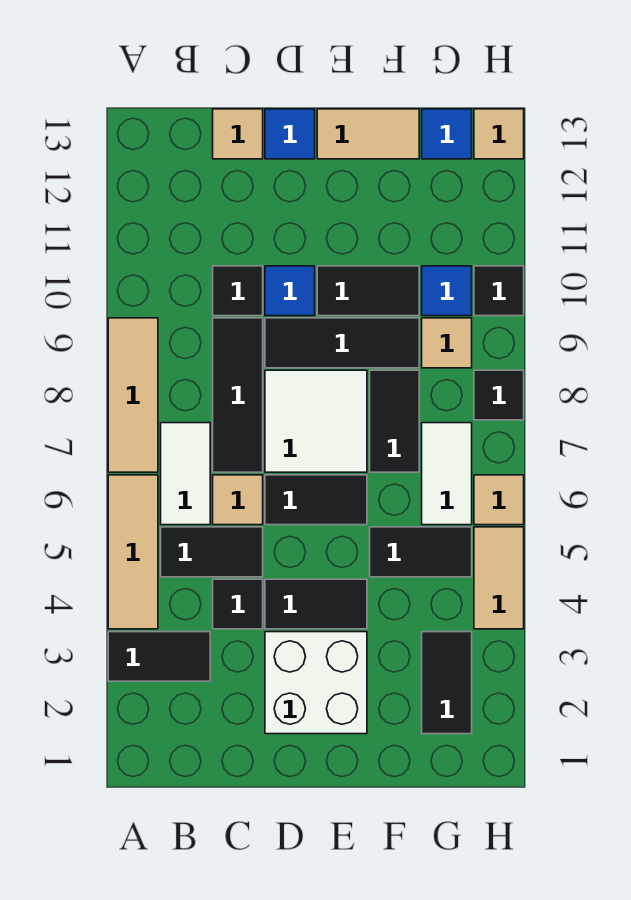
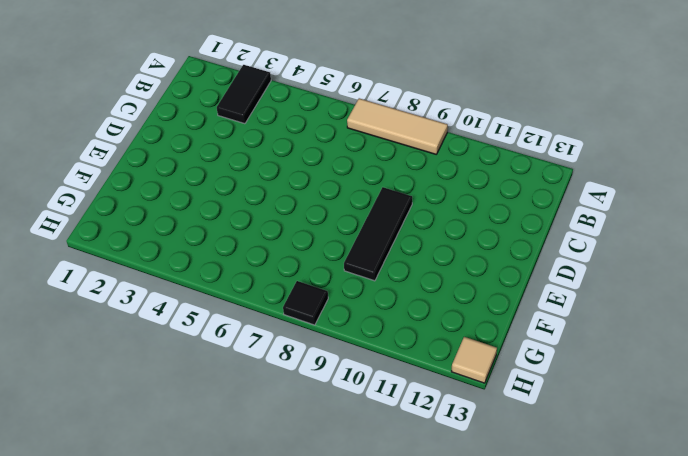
none -> tan 1x3 tile [108,475,158,629]
none -> black 1x2 tile [161,527,263,577]
none -> white 1x2 tile [161,423,210,525]
none -> black 1x1 tile [213,579,263,629]

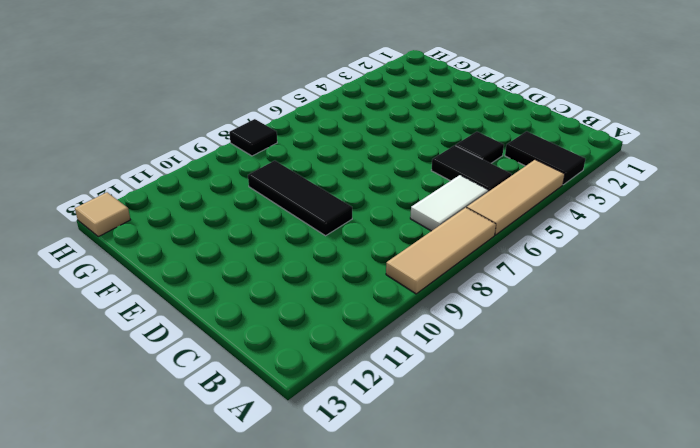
none -> tan 1x1 tile [213,475,263,525]
none -> black 1x3 tile [213,318,263,472]
none -> black 1x1 tile [213,266,263,316]
none -> tan 1x1 tile [213,109,263,159]

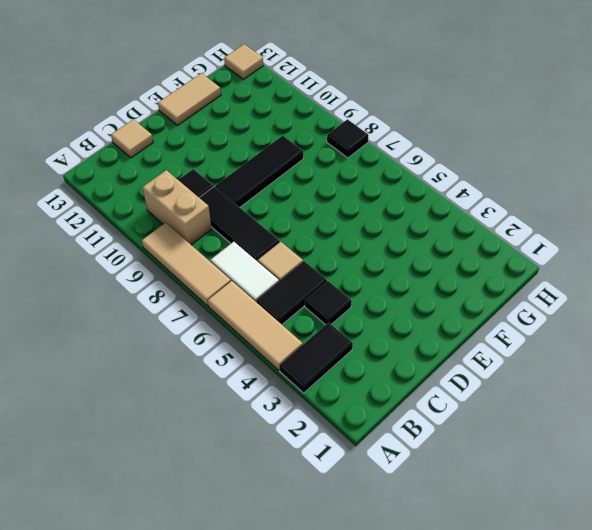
tan 1x2 brick [142,170,212,245] -> none
none -> white 2x2 brick [265,632,367,734]
none -> black 1x2 tile [265,579,367,629]
none -> black 1x2 tile [265,475,367,525]
none -> white 2x2 tile [265,370,367,472]

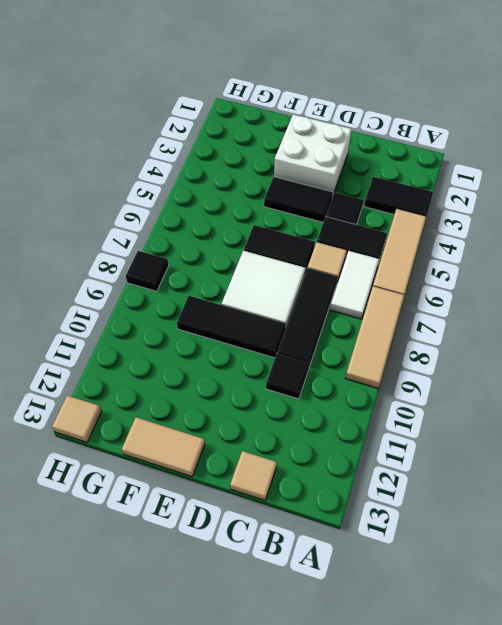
none -> blue 1x1 tile [265,266,315,316]
none -> blue 1x1 tile [265,109,315,159]
none -> black 1x2 tile [317,266,419,316]
none -> black 1x2 tile [370,527,472,577]

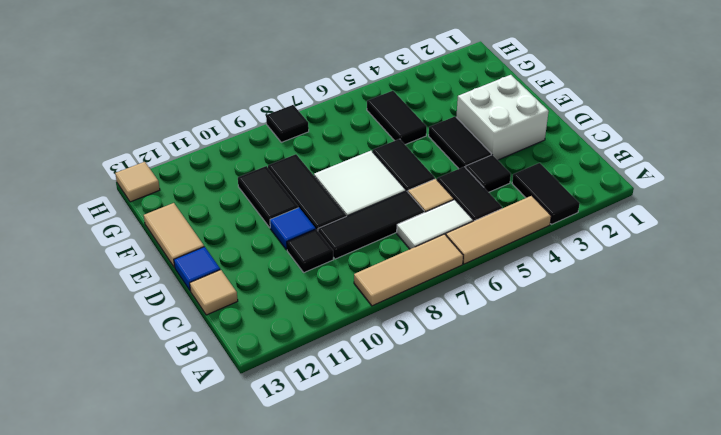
none -> black 1x2 tile [370,370,419,472]
none -> black 1x2 tile [422,632,472,734]
none -> white 1x2 tile [422,423,472,525]
none -> tan 1x1 tile [422,318,472,368]

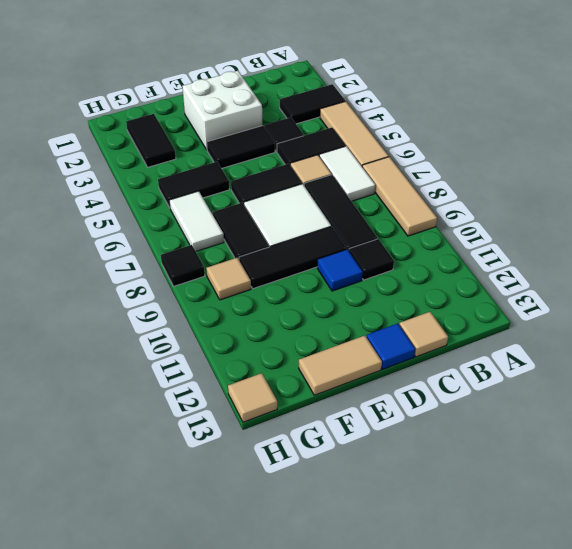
none -> black 1x2 tile [317,266,419,316]
none -> blue 1x1 tile [422,266,472,316]
none -> blue 1x1 tile [422,109,472,159]
none -> tan 1x2 tile [474,527,524,629]

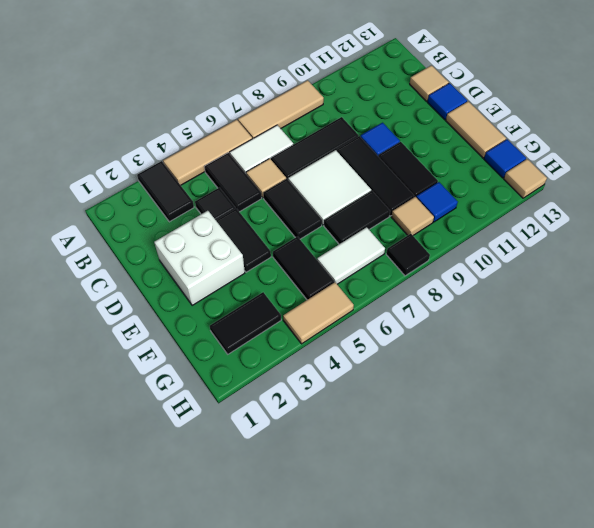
none -> black 1x1 tile [213,266,263,316]
none -> tan 1x1 tile [474,475,524,525]
none -> black 1x1 tile [474,266,524,316]

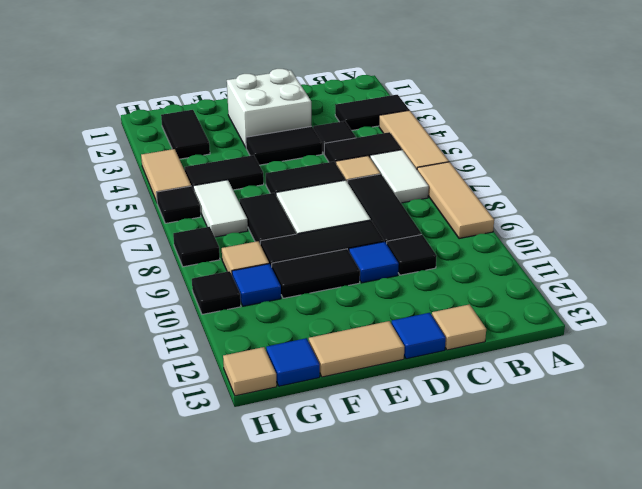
black 1x1 tile [156,186,201,223] -> tan 1x1 tile [474,475,524,525]

